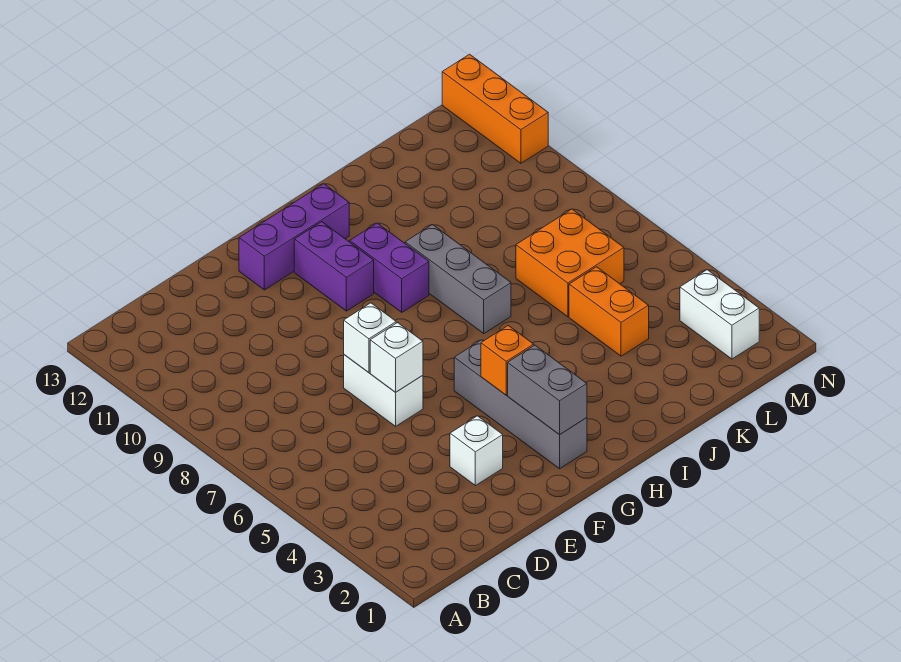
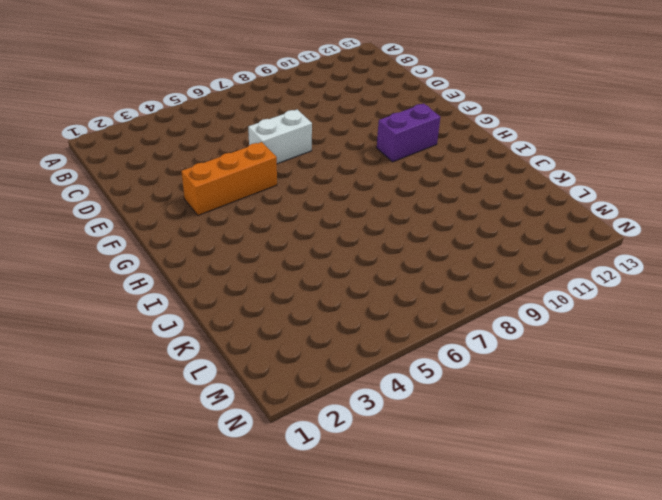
orange 1x3 brick [181,142,277,215] -> orange 1x3 brick moved to [442,54,548,163]
none -> white 1x1 brick [450,416,503,486]
none -> purple 1x3 brick [239,184,349,290]
none -> grey 1x4 brick [454,340,587,469]

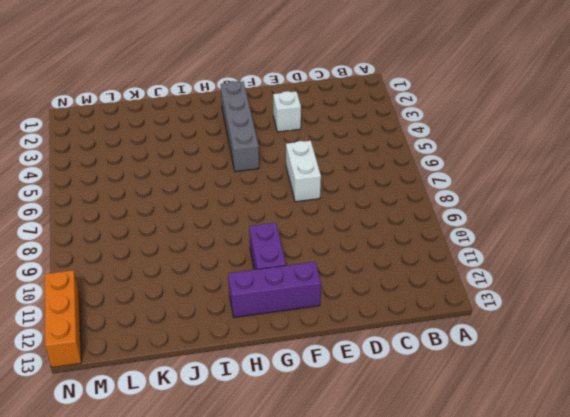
none -> purple 1x2 brick [350,223,429,312]
none -> grey 1x3 brick [405,225,511,333]
none -> orange 1x2 brick [569,267,649,356]

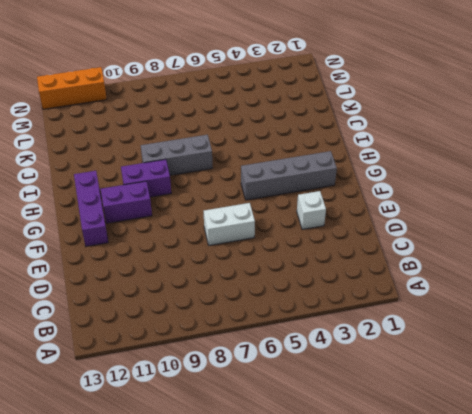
none -> orange 1x2 brick [569,267,649,356]
none -> orange 2x2 brick [516,209,624,317]
none -> white 1x2 brick [680,270,759,359]

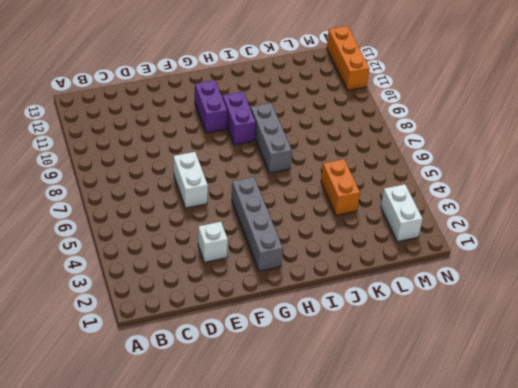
none -> purple 1x3 brick [239,184,349,290]
none -> orange 2x2 brick [516,209,624,317]
none -> white 1x1 brick [370,323,423,392]

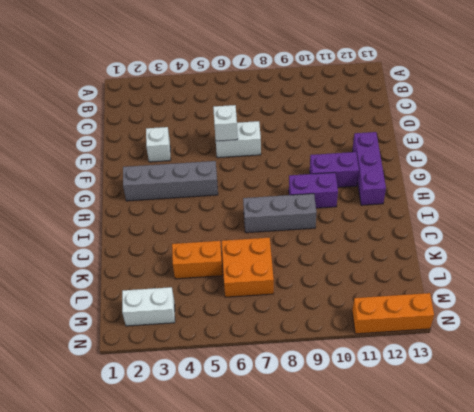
none -> white 1x1 brick [344,303,396,373]
none -> grey 1x2 brick [508,345,587,435]
none -> orange 1x1 brick [481,325,534,395]

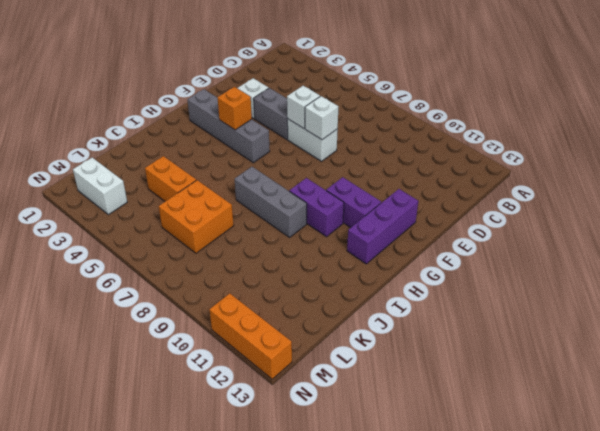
grey 1x2 brick [254,88,288,139] -> grey 1x2 brick moved to [508,345,587,435]

